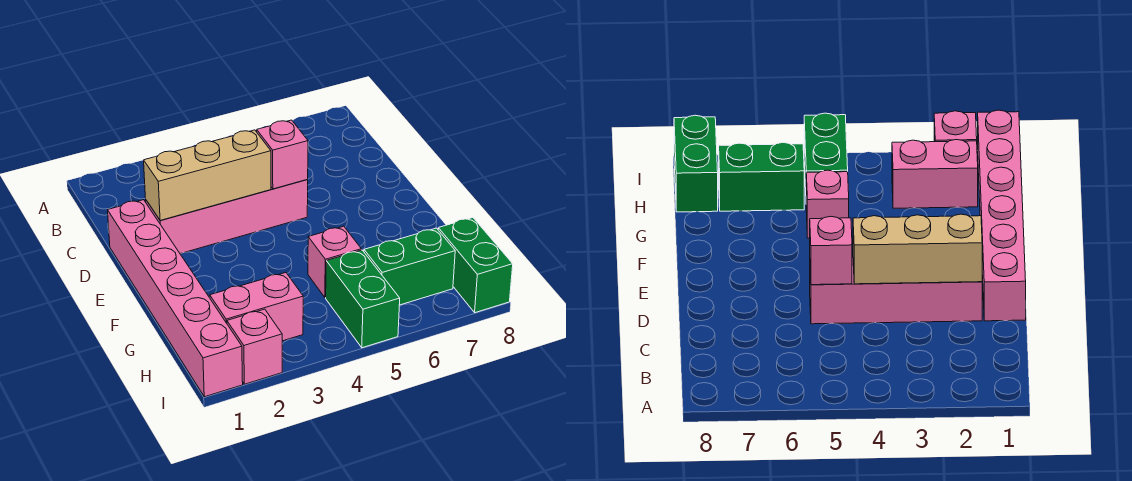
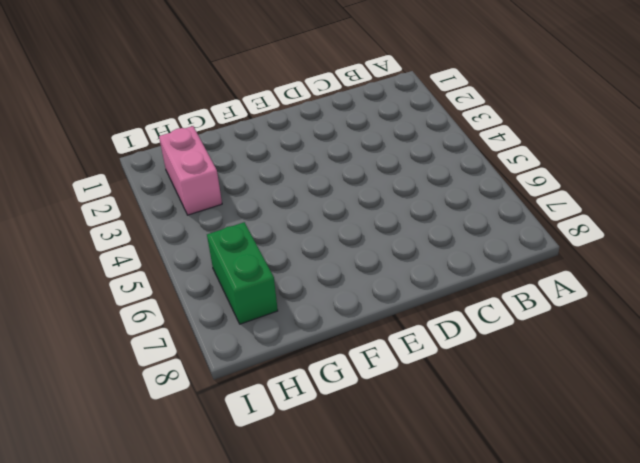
none -> pink 1x6 brick [108,200,243,397]
none -> pink 1x4 brick [146,179,308,254]

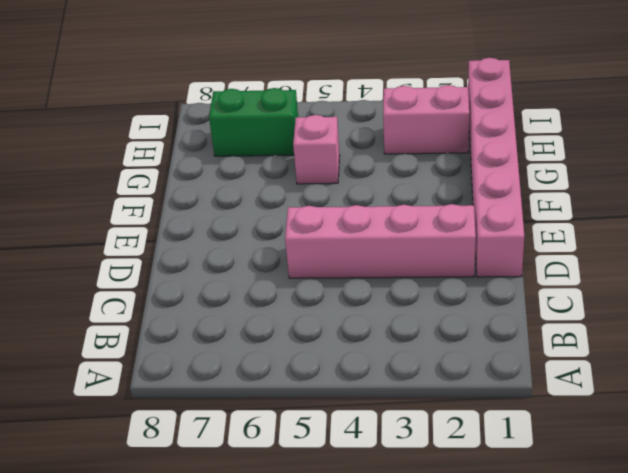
none -> green 1x2 brick [326,250,400,348]
none -> green 1x2 brick [438,218,513,313]

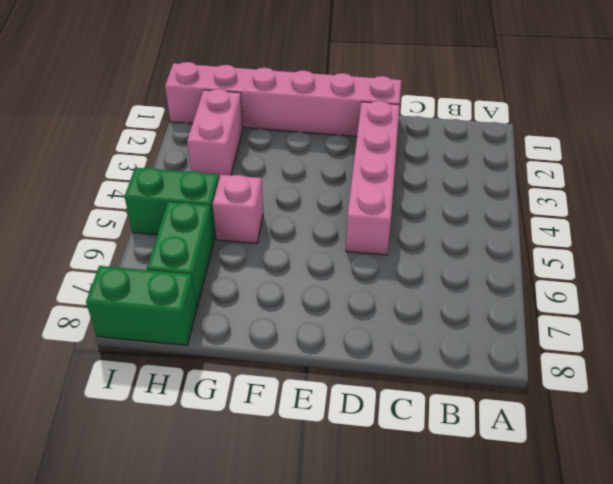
none -> pink 1x1 brick [227,309,282,384]
none -> tan 1x3 brick [144,130,271,220]

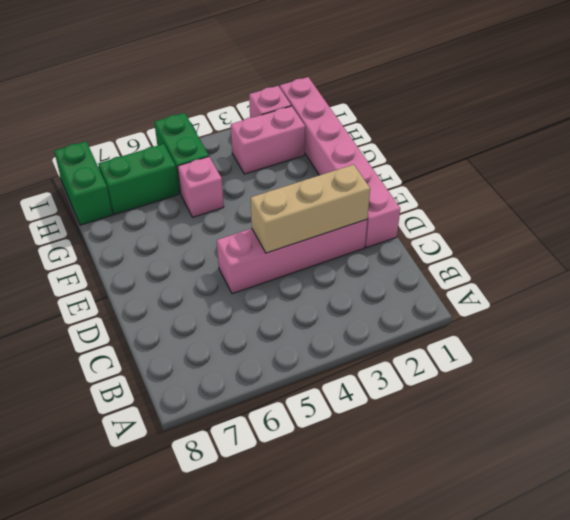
none -> pink 1x1 brick [257,120,308,189]

